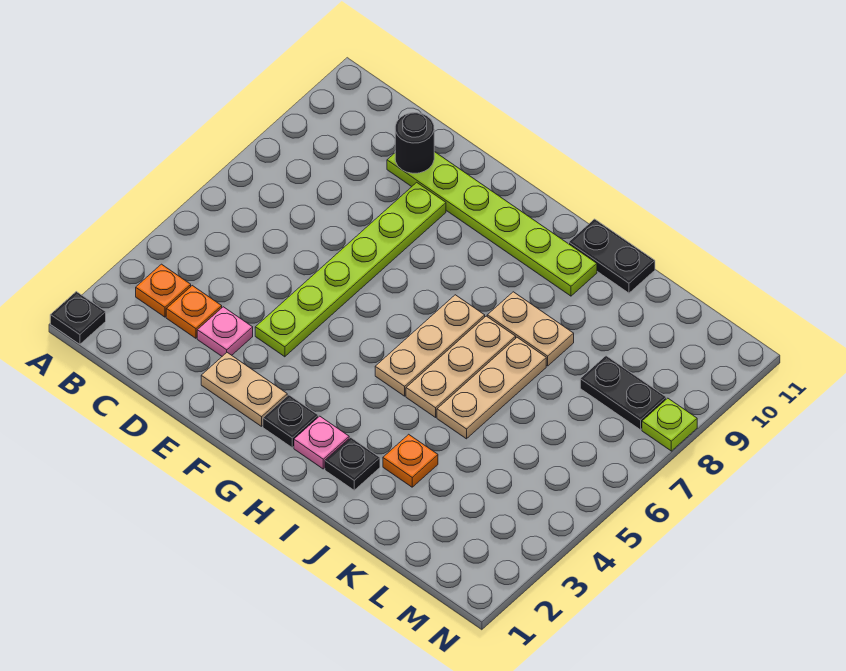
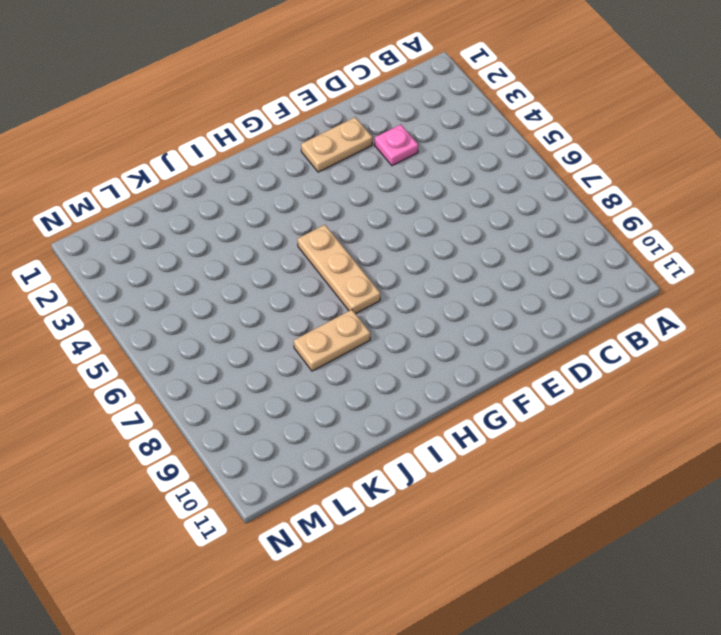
none -> black 1x1 plate [50,292,106,344]
none -> orange 1x1 plate [136,264,191,317]
none -> orange 1x1 plate [166,286,222,338]

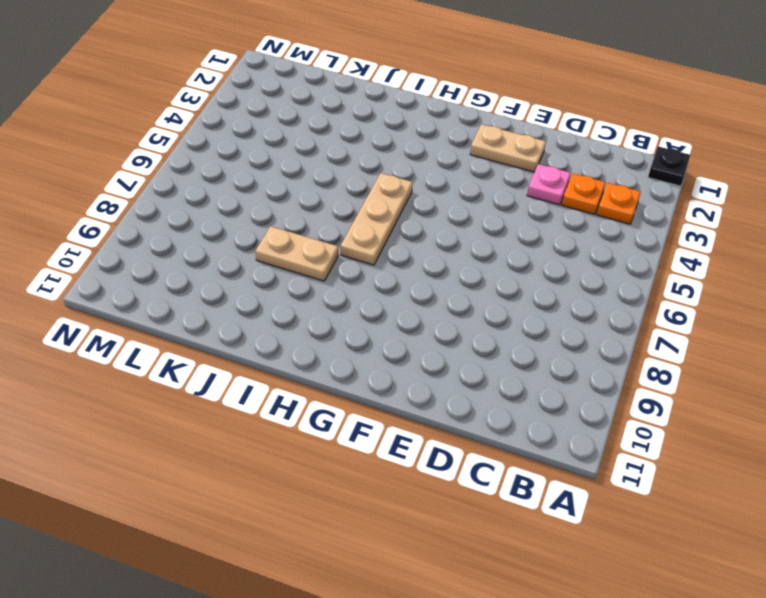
none -> lime 1x6 plate [387,152,597,296]
none -> lime 1x6 plate [255,182,446,357]
none -> black 1x1 plate [263,395,318,448]

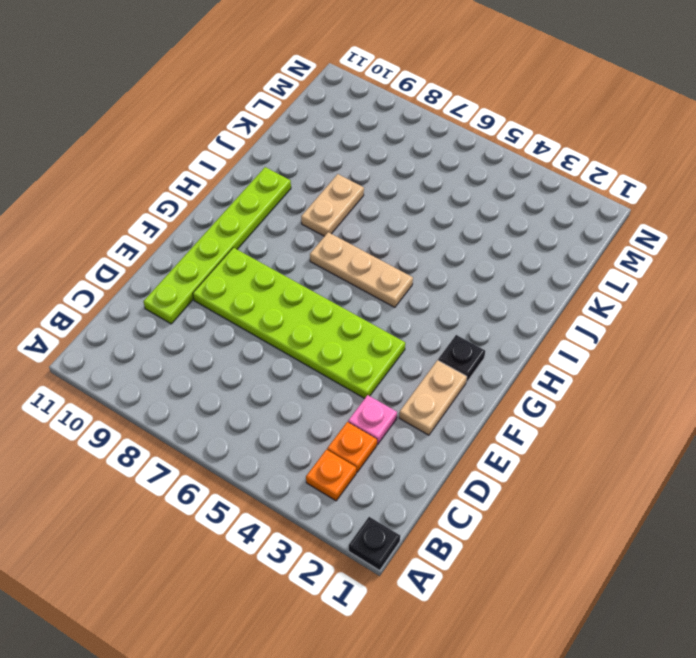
lime 2x6 plate [193,248,405,399] -> lime 1x6 plate [255,182,446,357]
none -> pink 1x1 plate [294,416,349,469]
none -> black 1x1 plate [325,437,380,490]
none -> tan 1x3 plate [406,316,516,417]

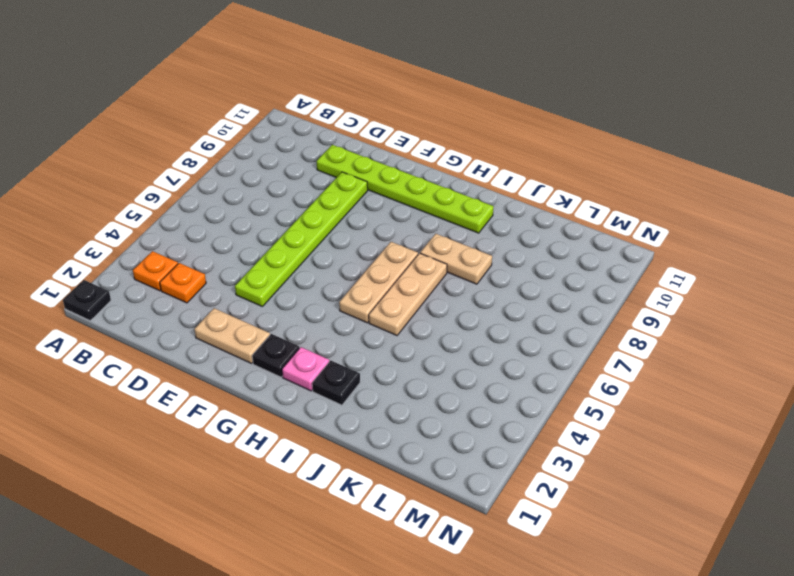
none -> pink 1x1 plate [197,307,253,356]
none -> black 1x2 plate [569,219,655,293]
none -> orange 1x1 plate [383,434,438,487]

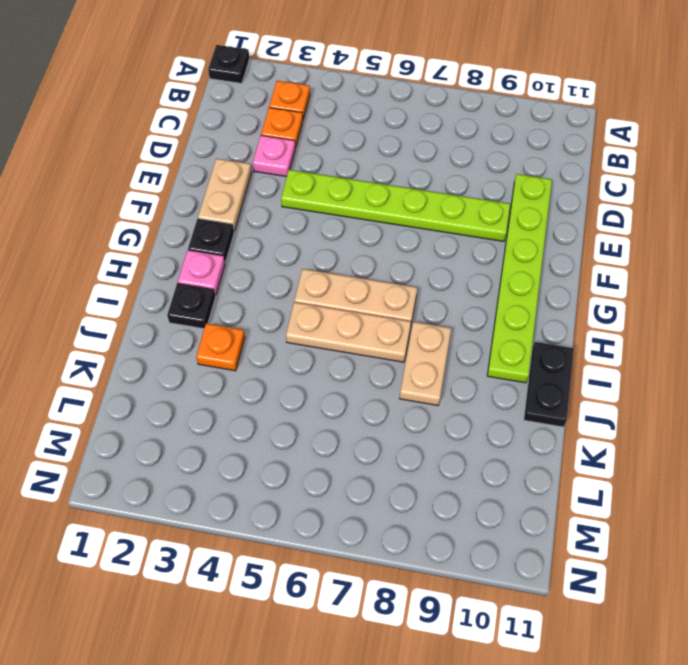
none -> tan 1x3 plate [437,338,546,439]
none -> black 1x2 plate [580,356,666,430]
none -> lime 1x1 plate [642,398,697,451]

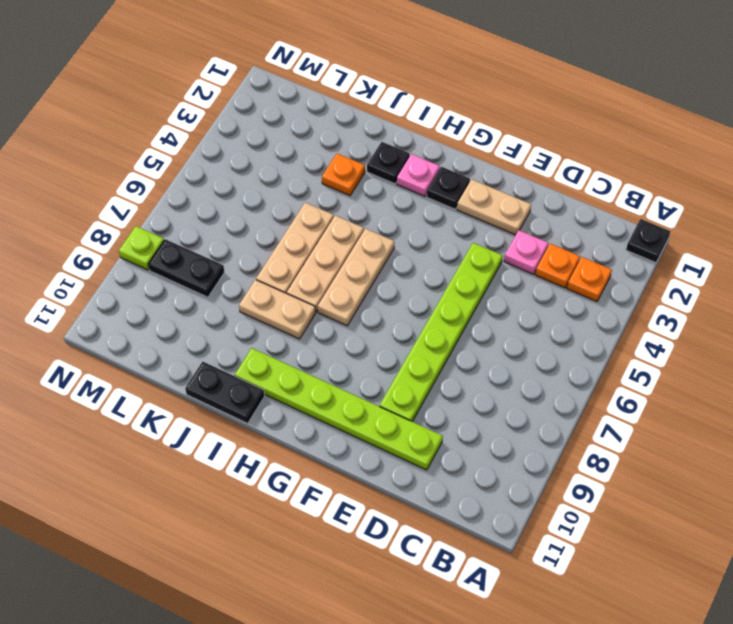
none -> black 1x1 round brick [395,113,434,173]

